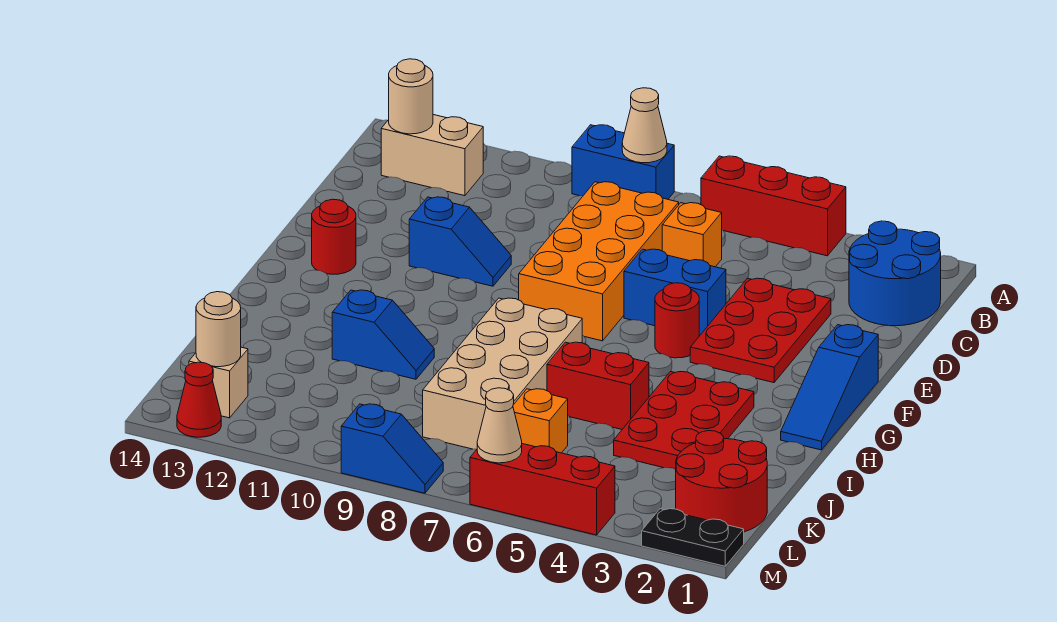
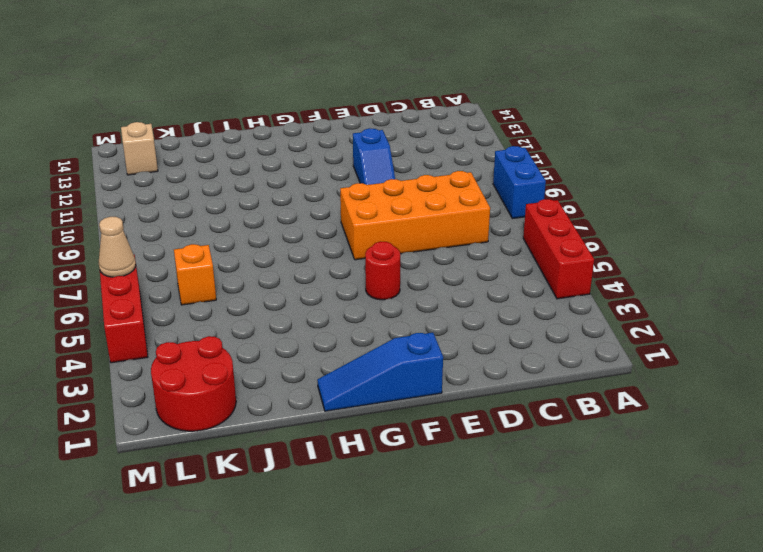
none -> blue 2x2 round brick [849,221,941,326]
none -> tan 1x2 brick [381,115,483,196]
none -> orange 1x1 brick [662,203,722,267]

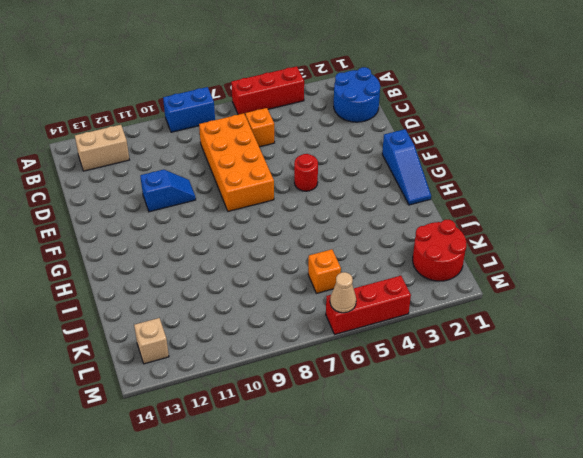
none -> red 2x3 plate [690,278,831,383]
none -> blue 1x2 brick [624,249,726,336]
none -> red 1x1 round brick [312,199,356,274]

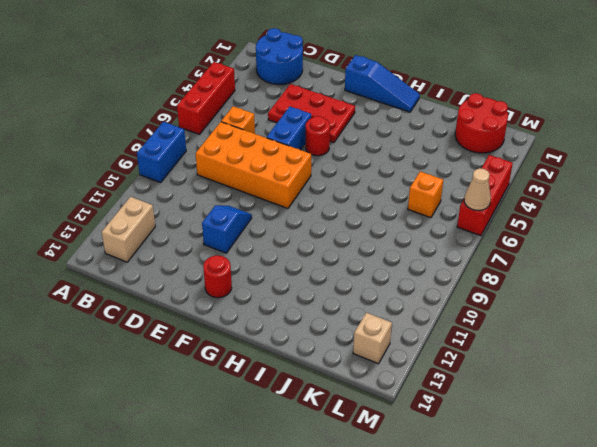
none -> red 2x3 plate [614,372,754,469]
none -> tan 2x4 brick [423,298,582,449]
none -> red 1x2 brick [547,342,649,429]

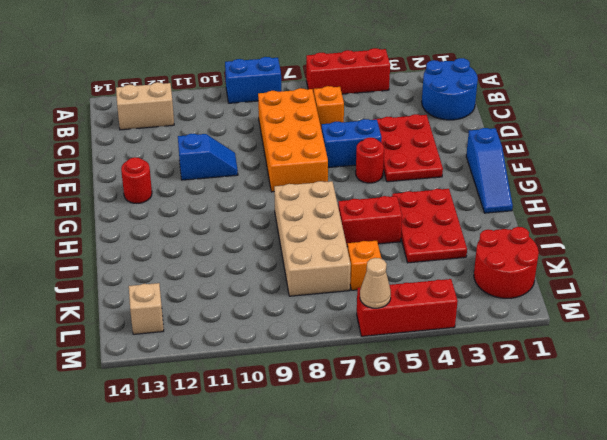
none -> blue 1x2 slope [332,290,434,379]
none -> black 1x2 plate [642,509,744,566]
none -> blue 1x2 slope [341,404,443,493]

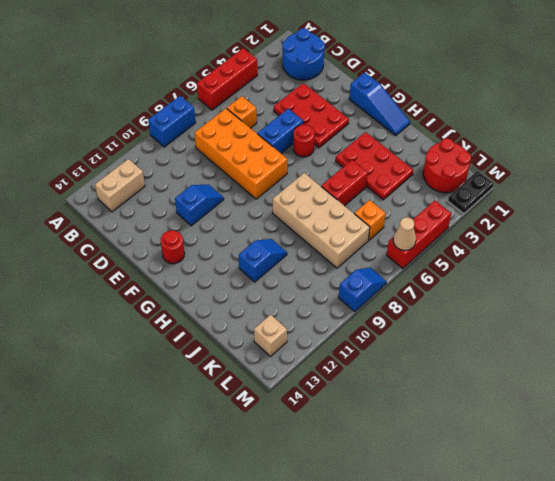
none -> red 1x1 cone [177,362,221,437]
none -> tan 1x1 cone [622,88,667,163]
none -> tan 1x1 round brick [389,59,433,134]

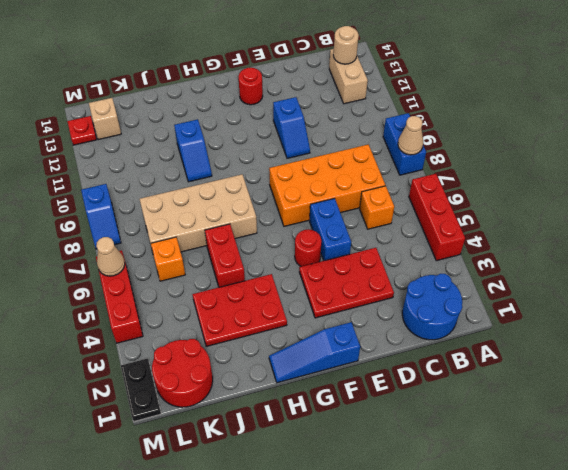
red 1x1 plate [67,116,97,145] -> red 1x1 cone [177,362,221,437]
none -> tan 1x1 round brick [196,292,241,367]

